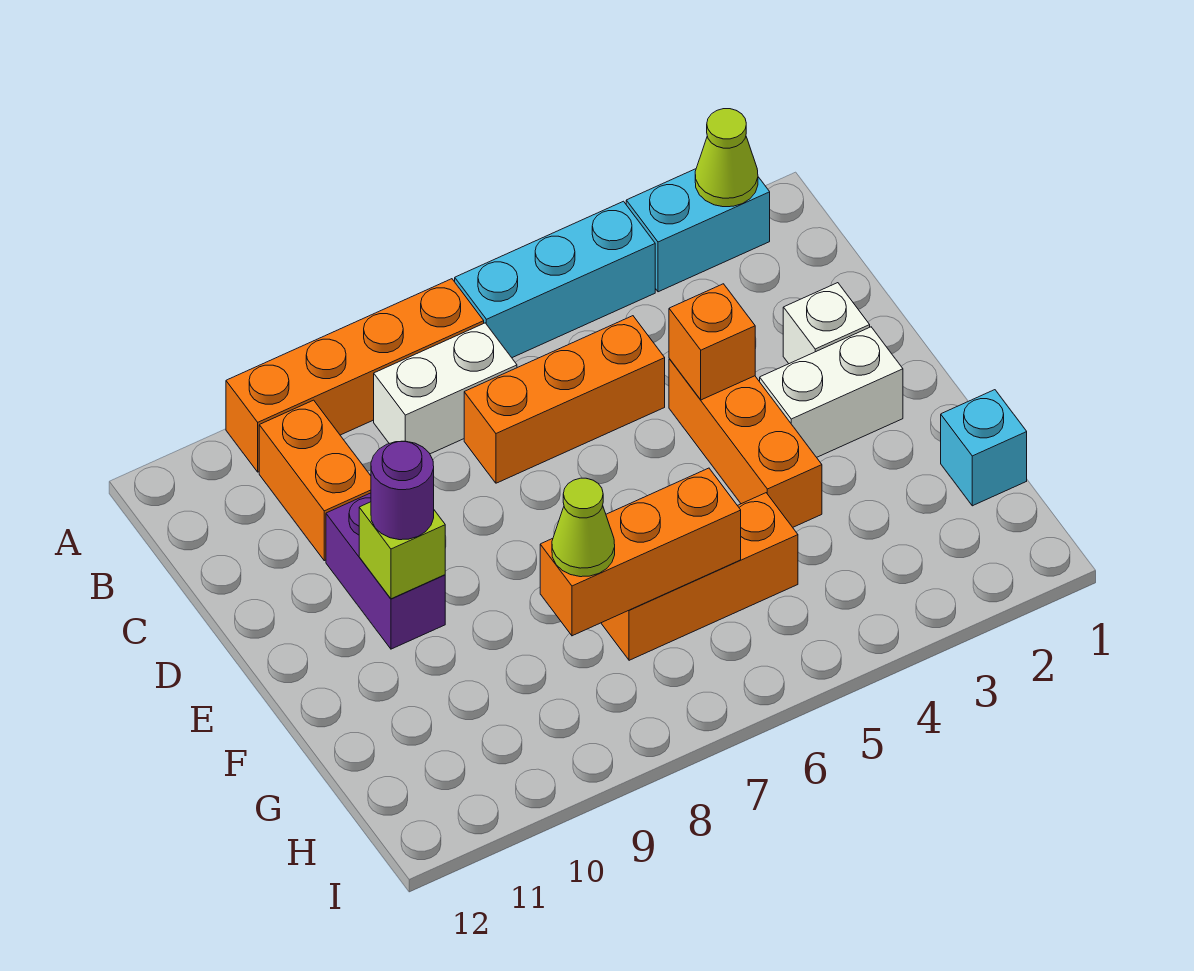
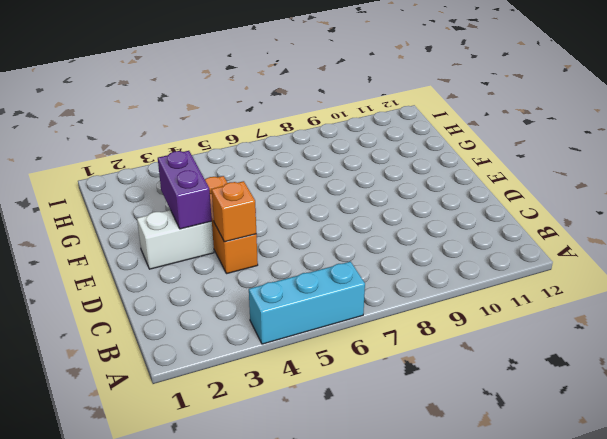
purple 1x2 brick [158,151,212,229] -> purple 1x2 brick moved to [326,493,445,649]
none -> cyan 1x2 brick [626,169,770,292]
none -> orange 1x4 brick [226,279,484,472]
none -> white 1x2 brick [374,323,517,454]

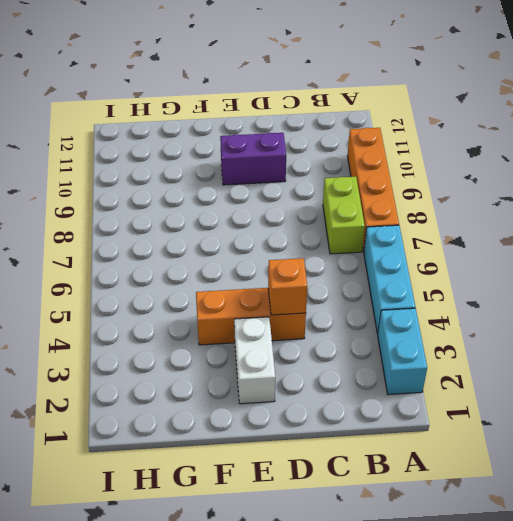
lime 1x2 brick [323,177,365,254] -> white 1x2 brick [374,323,517,454]
none -> orange 1x2 brick [259,400,371,561]
none -> orange 1x3 brick [464,316,665,483]
none -> white 1x1 brick [783,283,870,364]

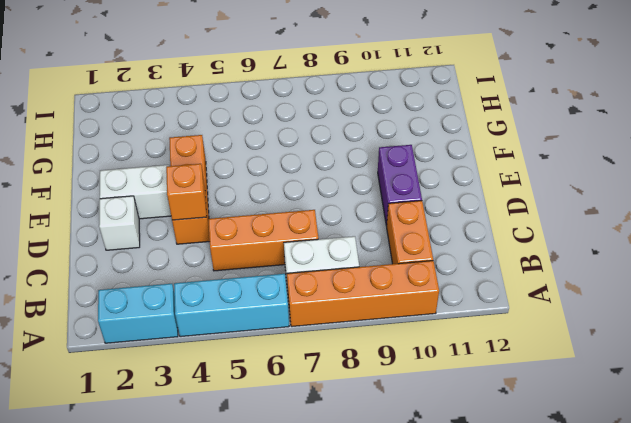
none -> cyan 1x1 brick [941,390,1027,506]
none -> orange 1x3 brick [601,493,798,660]
none -> lime 1x1 cone [695,109,758,207]

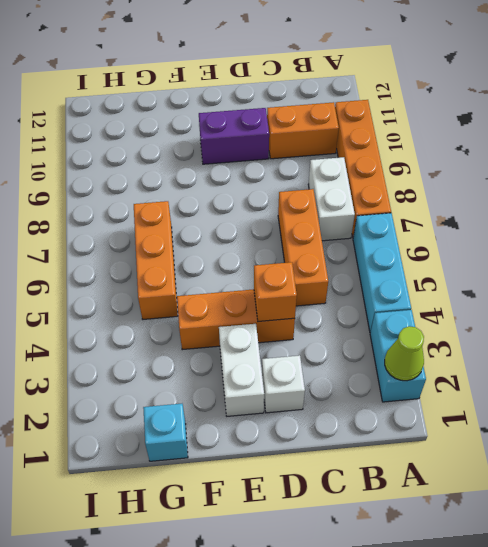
none -> lime 1x1 brick [359,502,445,599]
none -> orange 1x3 brick [540,468,741,636]
none -> purple 1x1 round brick [371,441,434,540]

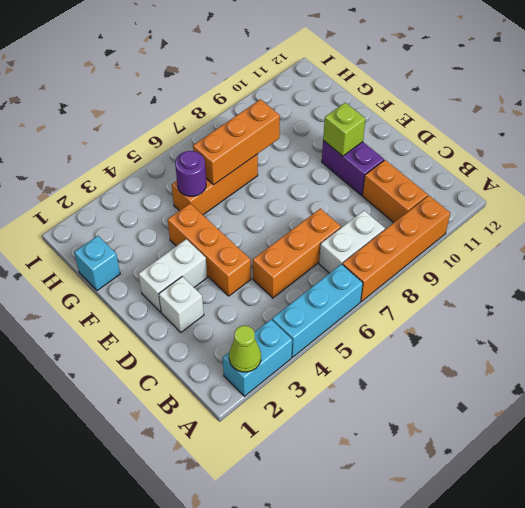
purple 1x1 round brick [175,151,206,196] -> purple 1x1 round brick moved to [371,441,434,540]
none -> orange 1x1 brick [669,284,755,400]
none -> lime 1x1 cone [552,478,615,577]

